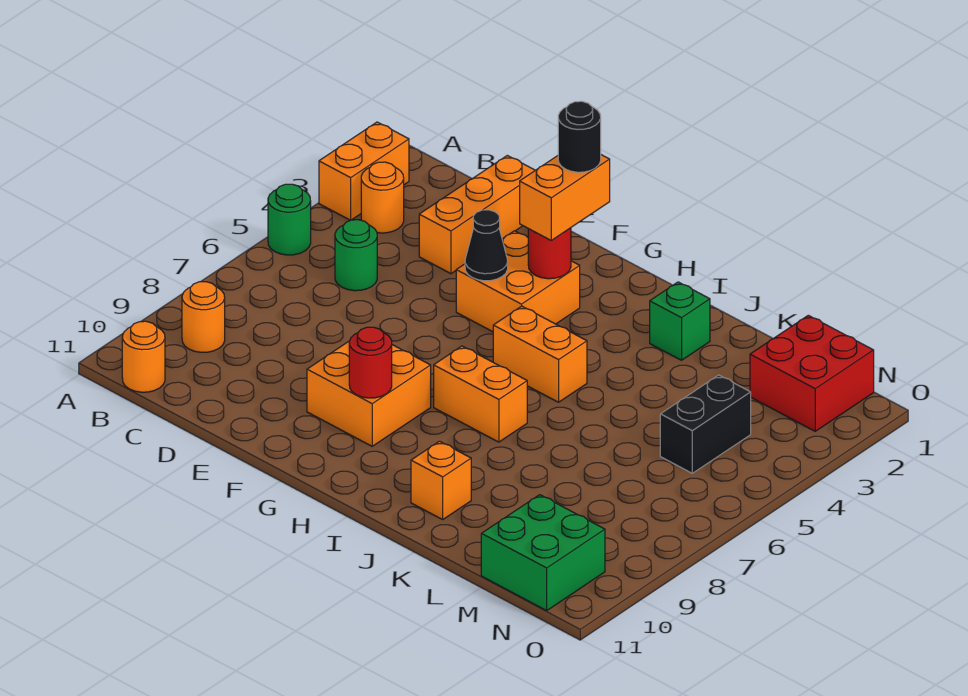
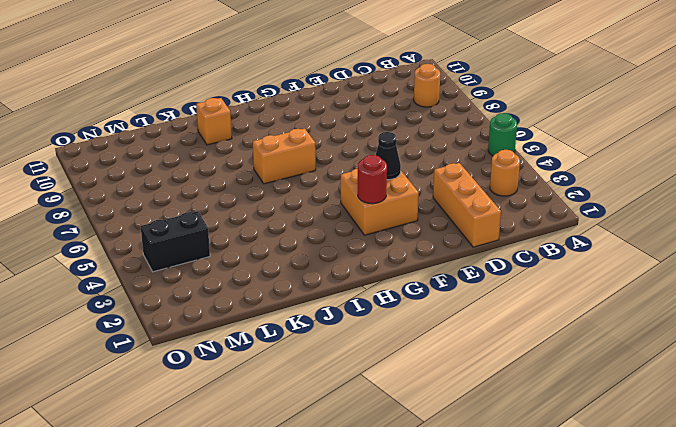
black 1x2 brick [141,211,210,272] -> black 1x2 brick turned to [660,375,751,473]
none -> orange 1x2 brick [319,122,409,220]
none -> orange 1x1 round brick [122,321,165,392]
none -> green 1x1 round brick [335,220,377,291]

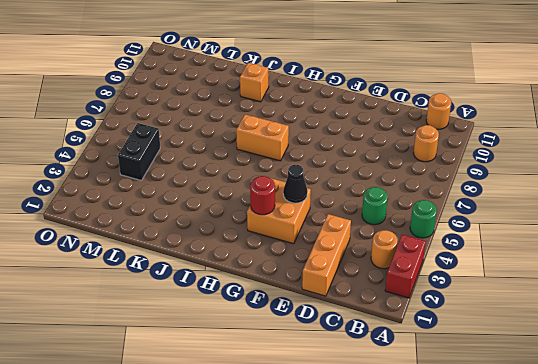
red 1x2 brick [385,235,426,298] -> orange 1x2 brick [319,122,409,220]
none -> orange 2x2 brick [307,341,431,446]
none -> orange 1x2 brick [493,306,587,402]
none -> green 1x1 brick [650,282,710,360]

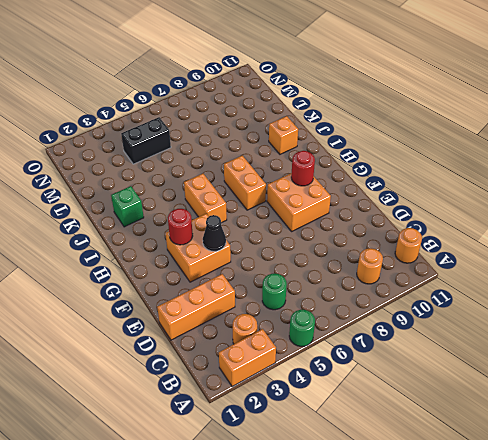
none -> red 2x2 brick [750,315,874,431]
none -> green 2x2 brick [481,495,605,611]
none -> orange 1x2 brick [520,155,610,240]

